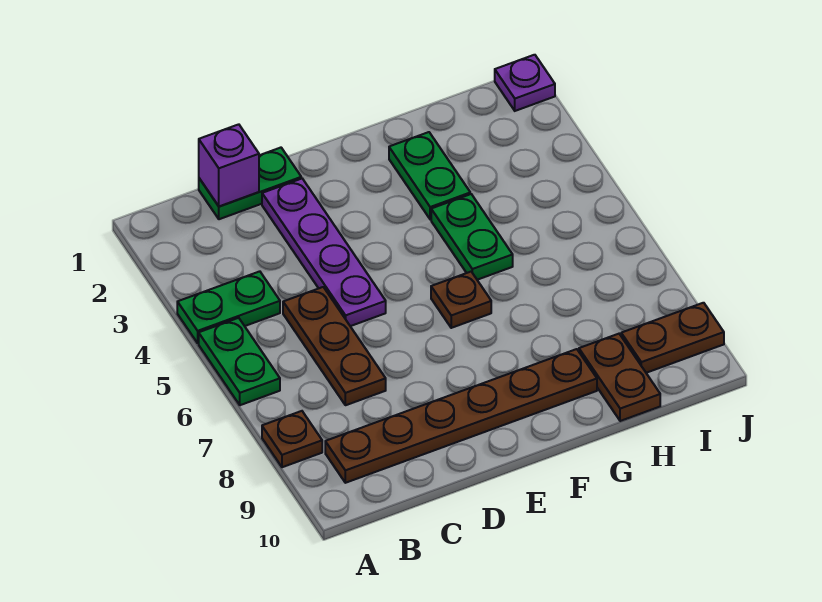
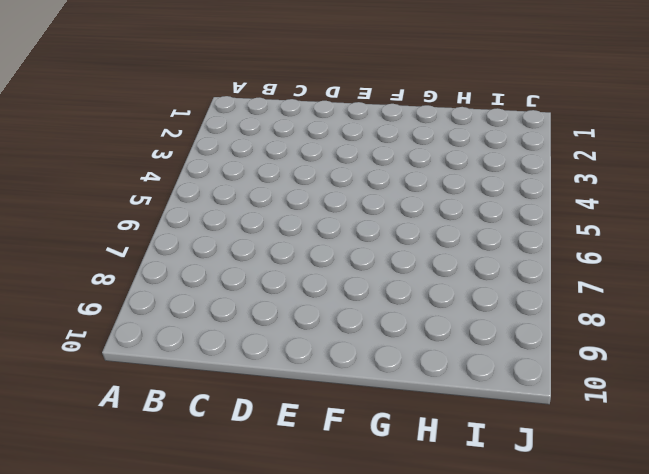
none -> green 1x2 plate [177,271,280,343]
none -> green 1x2 plate [199,318,280,405]
none -> brown 1x1 plate [262,411,322,467]

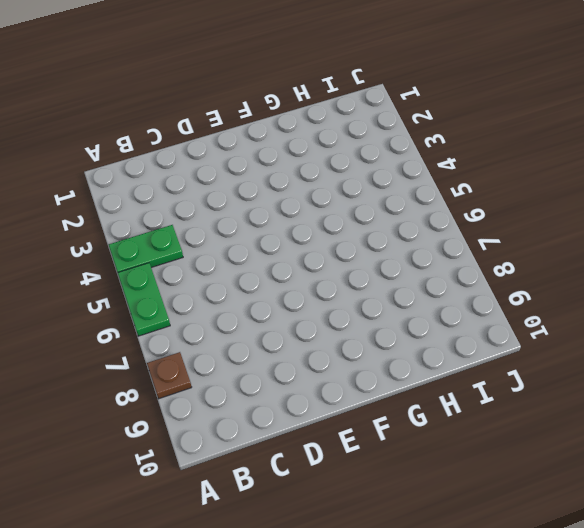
none -> brown 1x6 plate [325,349,597,483]
none -> green 1x2 plate [199,148,301,219]
none -> brown 1x3 plate [283,287,386,405]

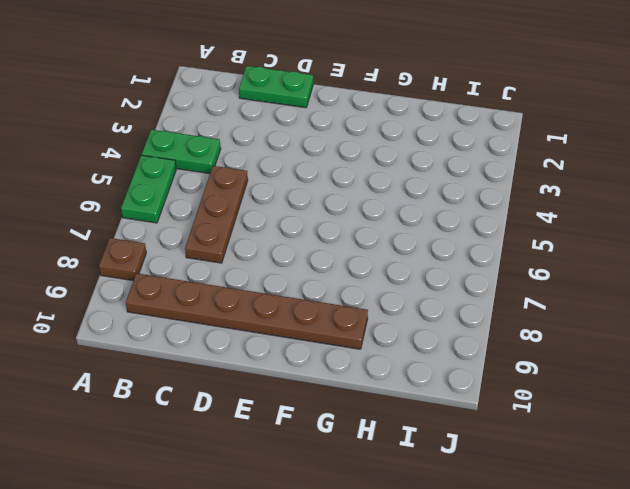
none -> purple 1x4 plate [262,179,386,326]
none -> brown 1x1 plate [431,272,491,328]
none -> green 1x2 plate [389,132,470,219]

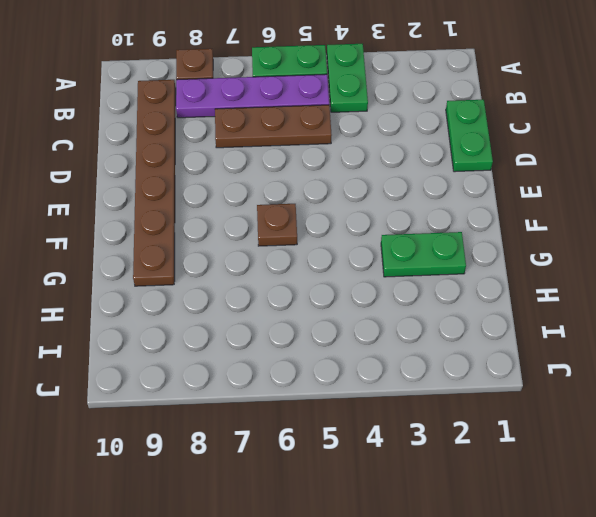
purple 1x4 plate [176,74,329,118] -> purple 1x4 plate moved to [262,179,386,326]
none -> green 1x2 plate [431,194,513,280]
none -> brown 1x2 plate [579,334,660,421]
none -> brown 1x2 plate [621,303,724,373]

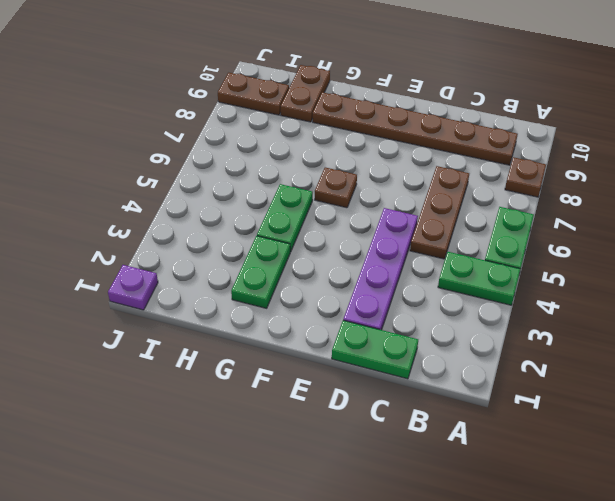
none -> purple 1x1 brick [199,124,259,207]

